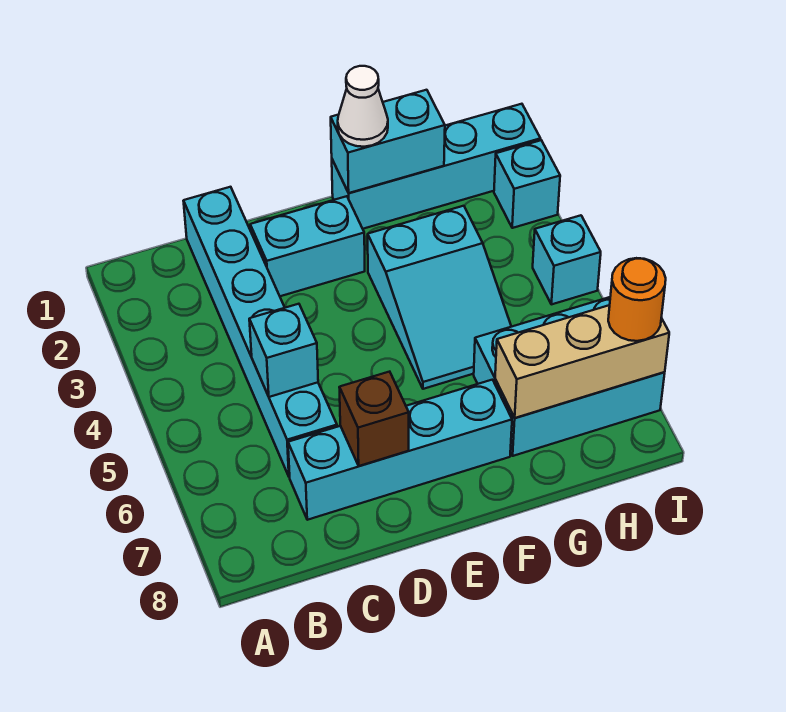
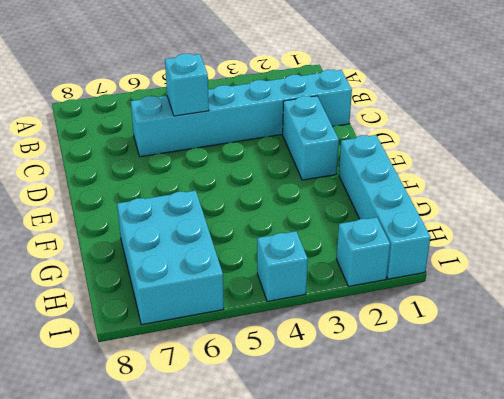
none -> cyan 1x4 brick [288,380,512,520]
none -> cyan 2x3 slope [368,206,511,389]
none -> brown 1x1 brick [339,372,409,466]

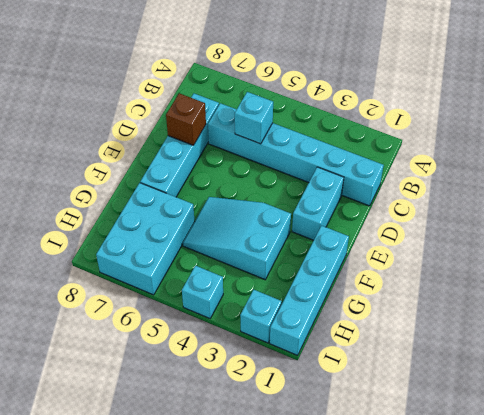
none -> cyan 1x2 brick [331,90,445,193]
none -> tan 1x3 brick [495,305,669,418]
none -> white 1x1 cone [338,66,388,147]

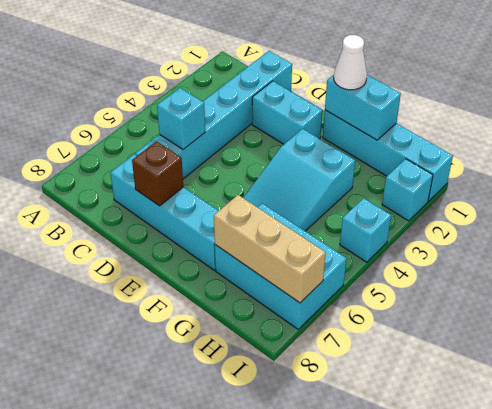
none -> orange 1x1 round brick [608,258,666,341]

